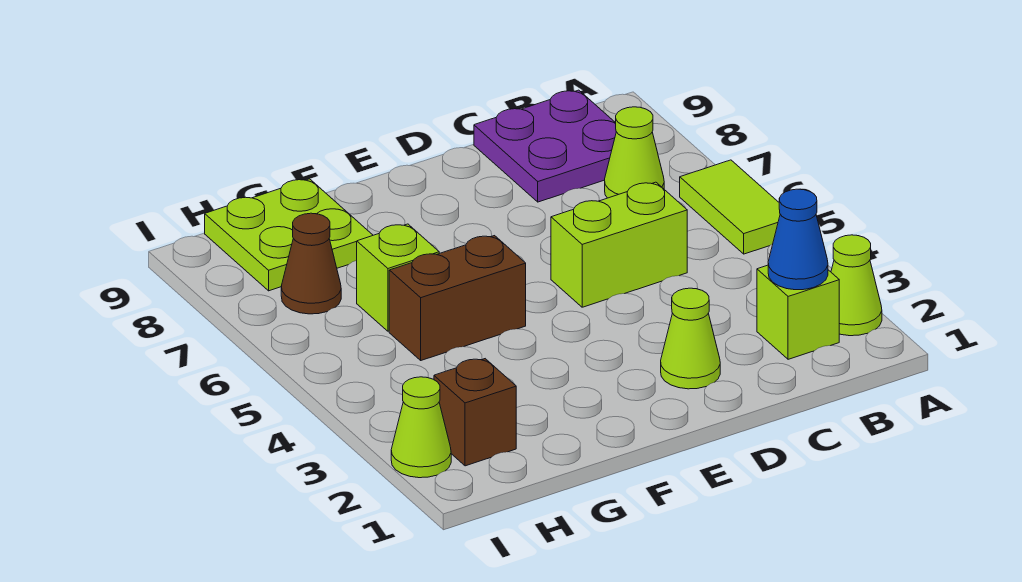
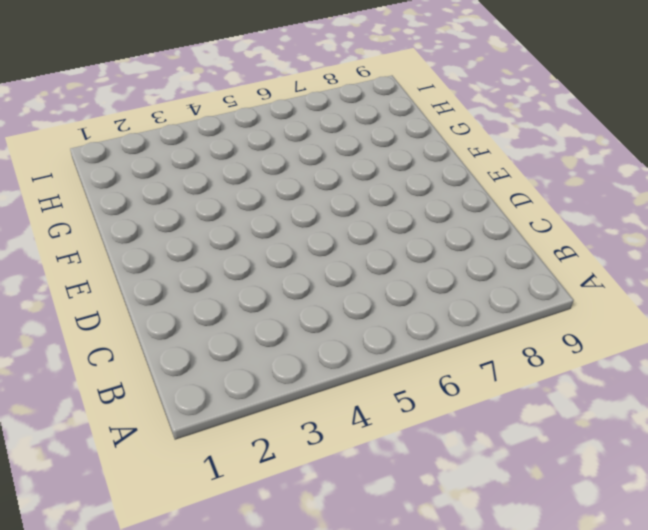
none -> lime 1x1 cone [831,235,882,336]
none -> lime 1x2 tile [680,160,780,254]
none -> lime 1x1 brick [757,265,839,359]

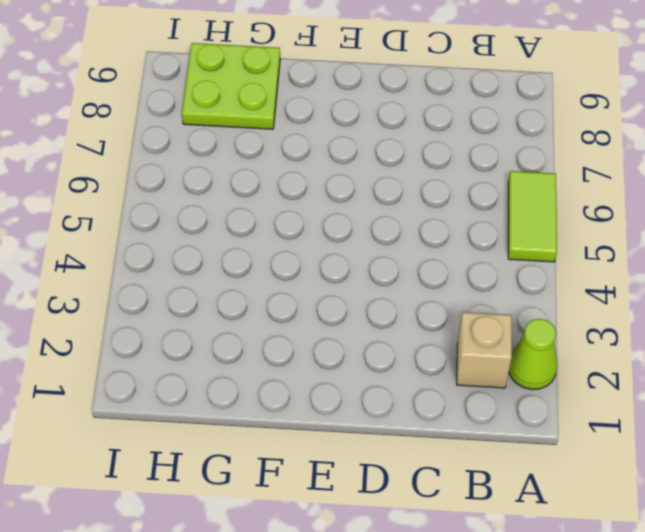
tan 1x1 brick [457,312,512,388] -> lime 1x1 brick [757,265,839,359]
none -> lime 1x1 cone [605,107,664,198]
none -> purple 2x2 plate [474,90,616,202]
none -> lime 1x2 brick [551,182,687,307]

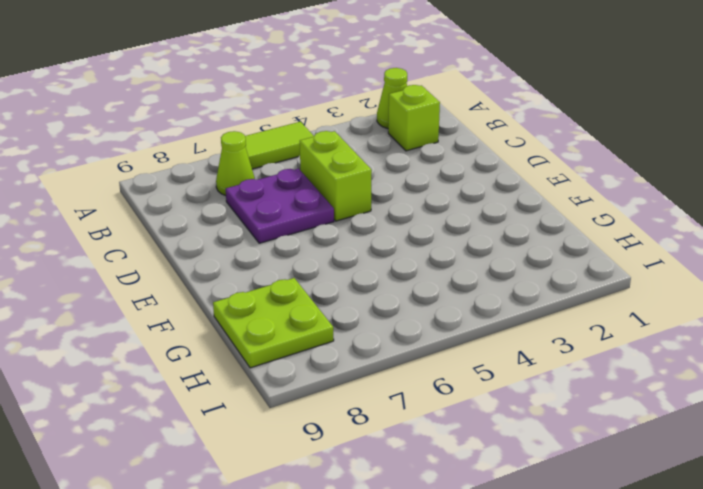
purple 2x2 plate [226,169,334,243] -> purple 2x2 plate moved to [474,90,616,202]
none -> lime 1x1 cone [661,288,720,389]
none -> brown 1x2 brick [389,236,526,360]
none -> lime 1x1 brick [357,224,439,331]

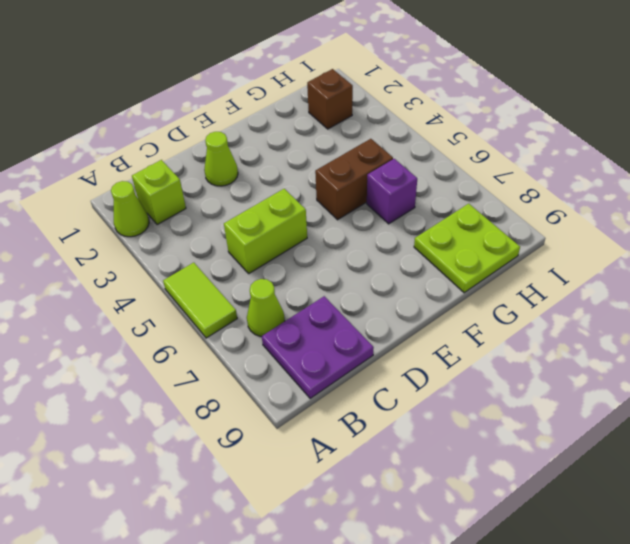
purple 1x1 brick [367,159,417,224] -> lime 1x1 brick [357,224,439,331]
none -> brown 1x1 cone [281,213,341,314]
none -> lime 1x1 cone [391,377,451,478]
none -> blue 1x1 cone [768,189,828,290]

